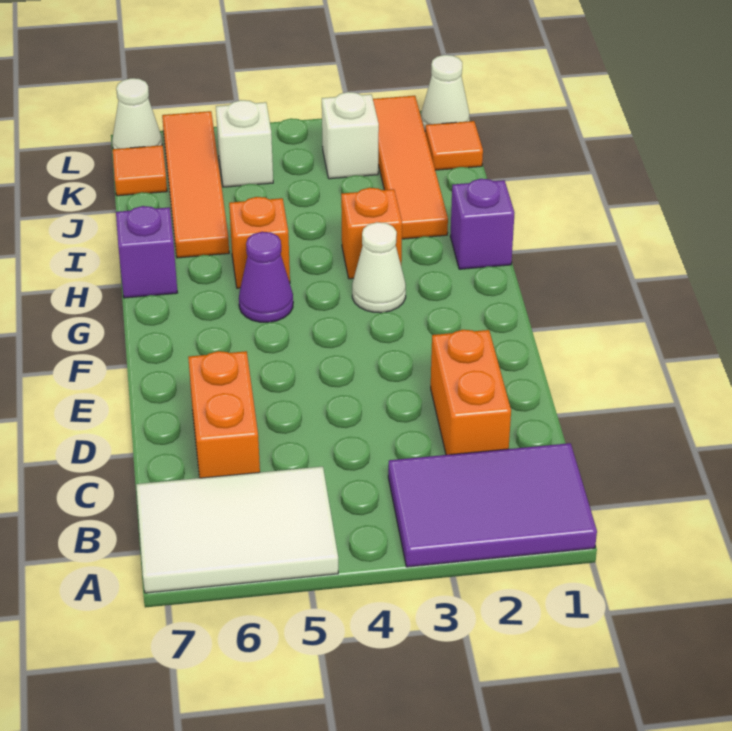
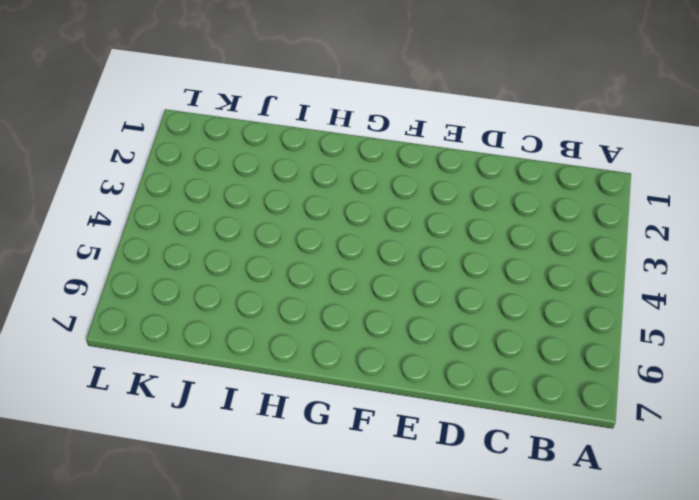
none -> purple 2x3 tile [388,443,597,567]
none -> white 2x3 tile [136,467,338,593]
none -> orange 1x2 brick [431,330,511,455]

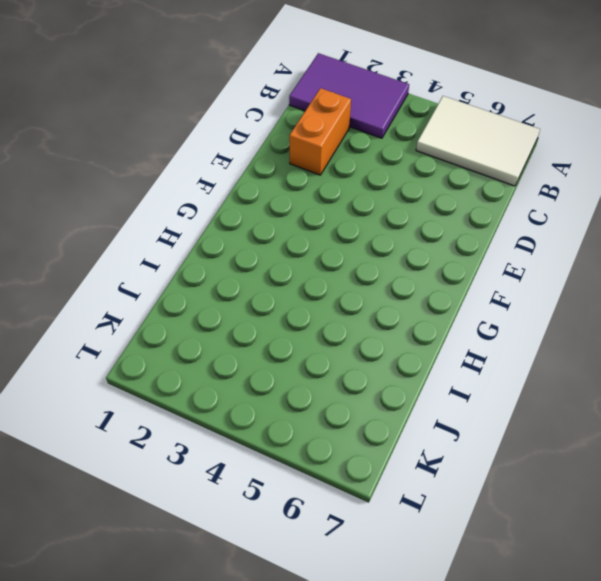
none -> orange 1x2 brick [188,351,260,478]
none -> white 1x1 cone [352,222,406,313]
none -> purple 1x1 cone [239,232,293,322]

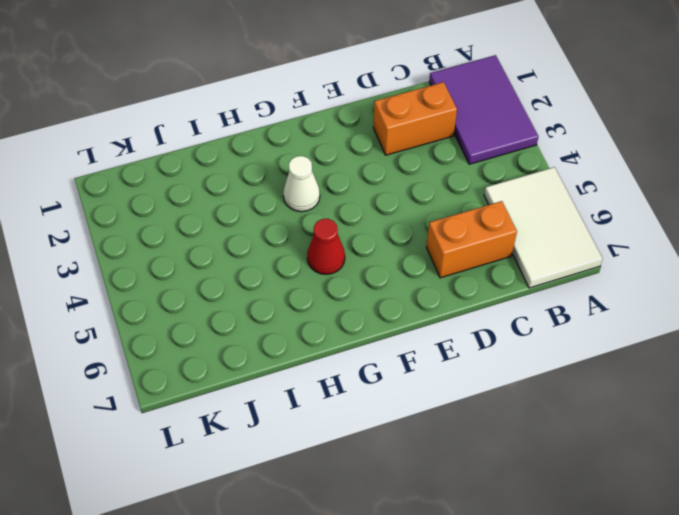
red 1x1 cone [307,219,345,274] -> purple 1x1 cone [239,232,293,322]
none -> purple 1x1 brick [450,179,514,269]
none -> orange 1x1 brick [341,188,402,279]
none -> orange 1x1 brick [229,197,290,288]

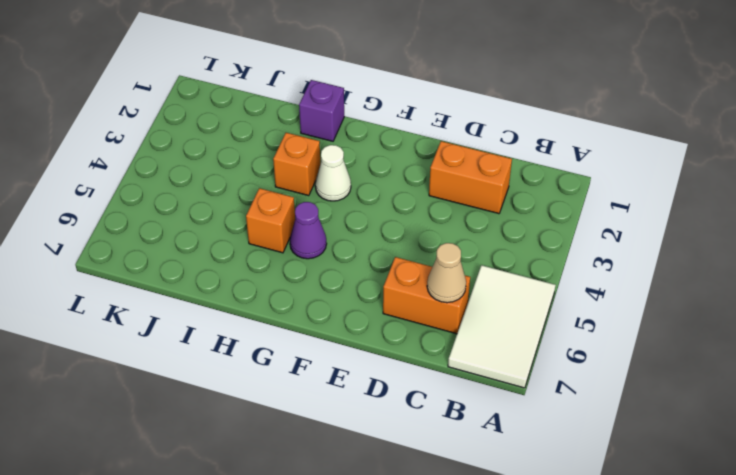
tan 1x1 cone [427,243,466,303] -> none
none -> purple 2x3 tile [388,443,597,567]
none -> purple 1x1 brick [116,206,178,298]
none -> orange 1x4 tile [373,96,448,239]

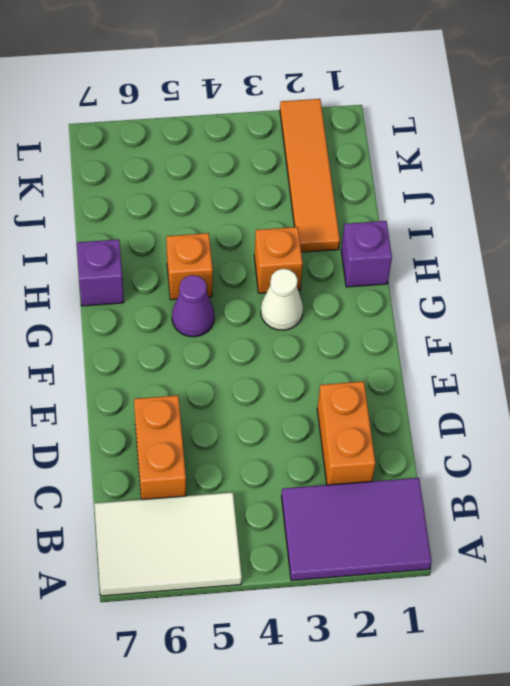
none -> orange 1x4 tile [162,111,229,258]
none -> orange 1x1 tile [425,121,483,170]
none -> white 1x1 brick [322,92,379,179]

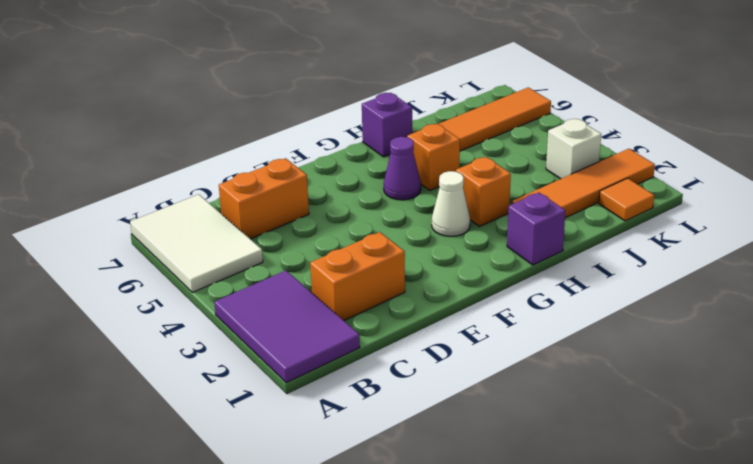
none -> white 1x1 brick [216,100,273,187]
none -> orange 1x1 tile [113,145,167,196]
none -> white 1x1 cone [421,55,470,130]

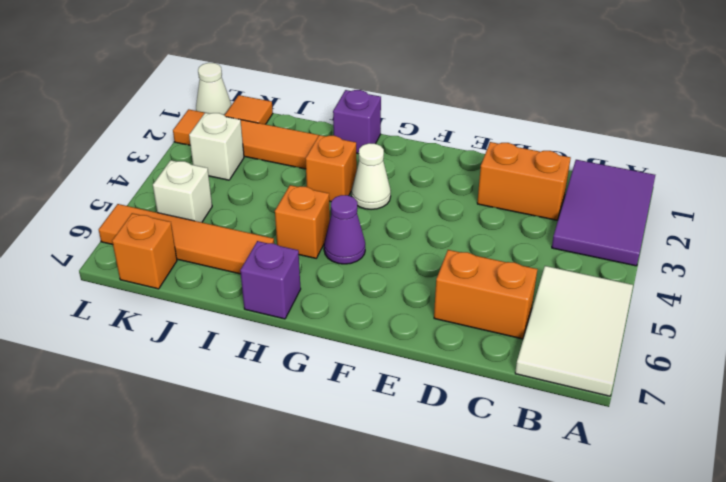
orange 1x1 brick [112,213,177,289] -> orange 1x1 tile [113,145,167,196]
none -> white 1x1 cone [112,78,162,149]

